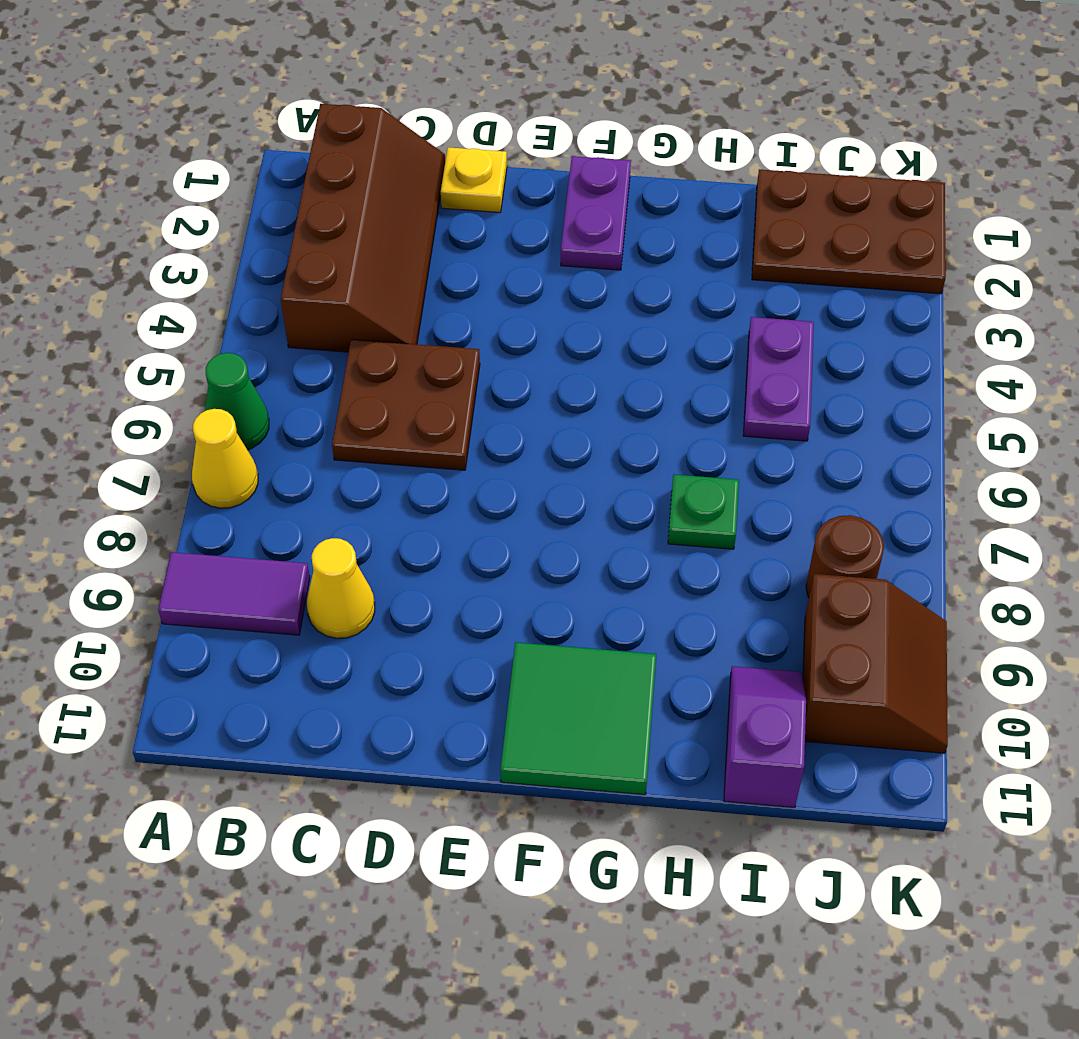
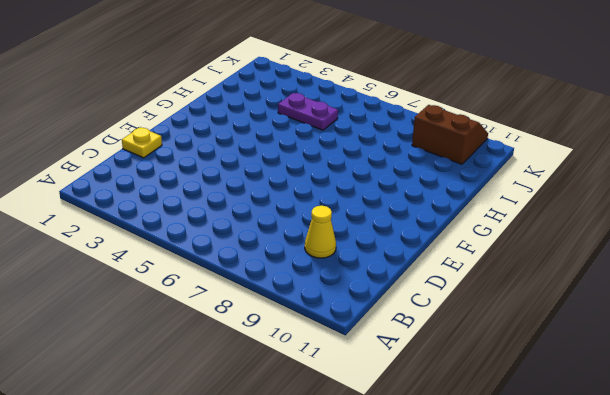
none -> green 1x1 cone [205,353,269,450]
none -> yellow 1x1 cone [192,409,258,508]
none -> purple 1x2 tile [158,552,310,635]

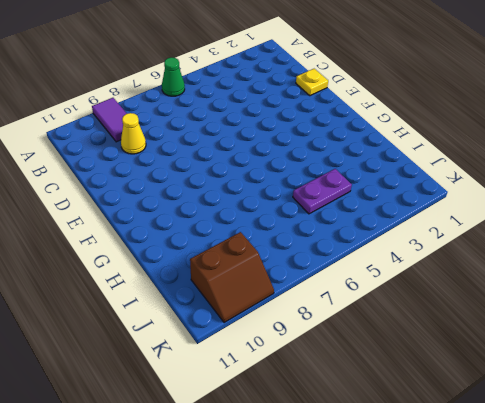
none -> yellow 1x1 cone [192,409,258,508]
none -> brown 2x4 slope [281,104,445,352]
none -> brown 2x2 plate [332,339,480,470]

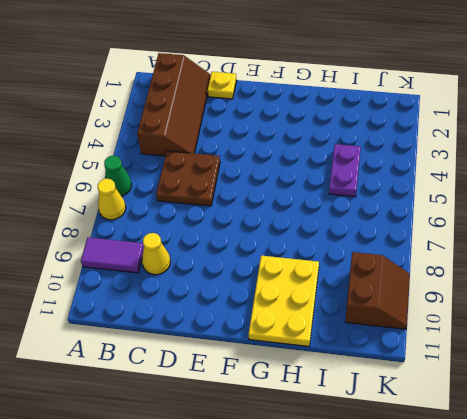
yellow 2x3 plate [248,256,319,346] -> green 2x2 tile [500,642,656,795]
none -> purple 1x2 plate [561,156,631,270]
none -> green 1x1 plate [668,475,739,549]
none -> brown 2x3 plate [752,170,946,294]

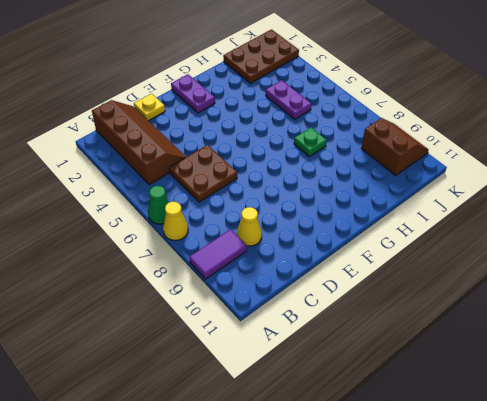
none -> green 2x2 tile [500,642,656,795]
none -> purple 1x2 slope [724,666,806,808]
none -> brown 1x1 round brick [806,515,884,597]

